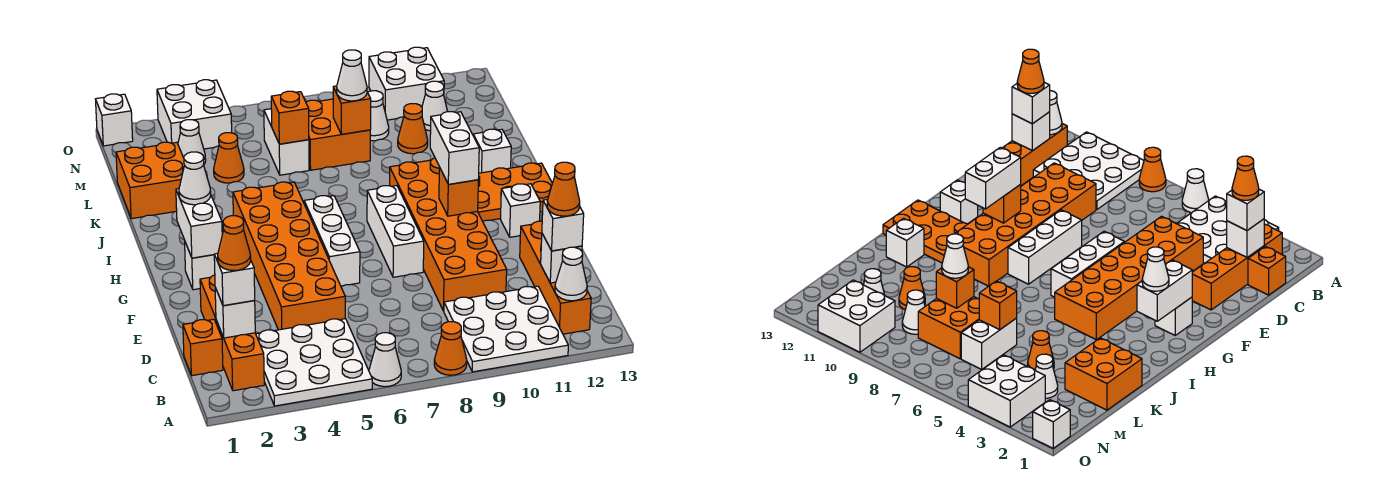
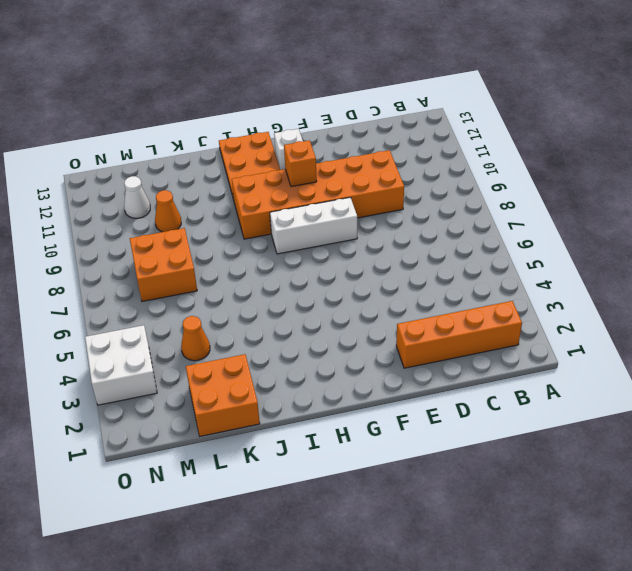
none -> white 3x3 plate [256,319,372,406]
none -> white 1x1 cone [369,333,401,387]
none -> orange 1x1 cone [434,322,467,375]
none -> white 3x3 plate [444,286,568,372]

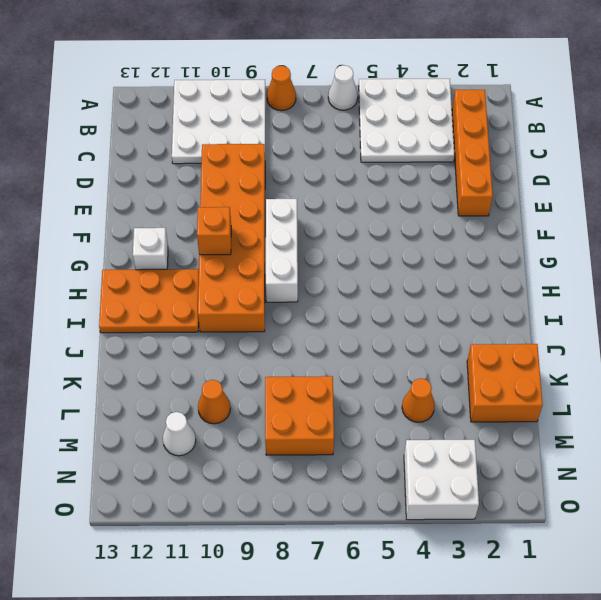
none -> orange 1x4 brick [520,221,591,334]
none -> orange 1x1 brick [183,319,223,376]
none -> orange 2x6 brick [233,182,345,330]
none -> white 1x3 brick [304,196,360,286]

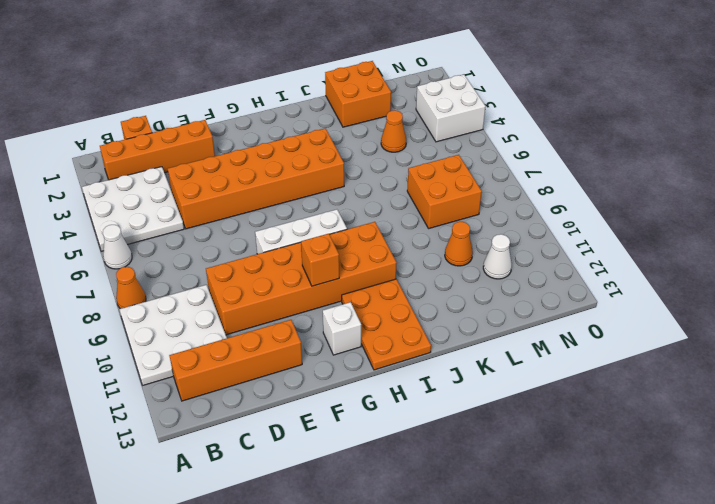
none -> white 1x3 brick [304,196,360,286]
none -> white 1x1 brick [185,243,215,290]
none -> white 1x1 brick [473,129,511,173]
none -> white 1x2 brick [264,109,309,175]

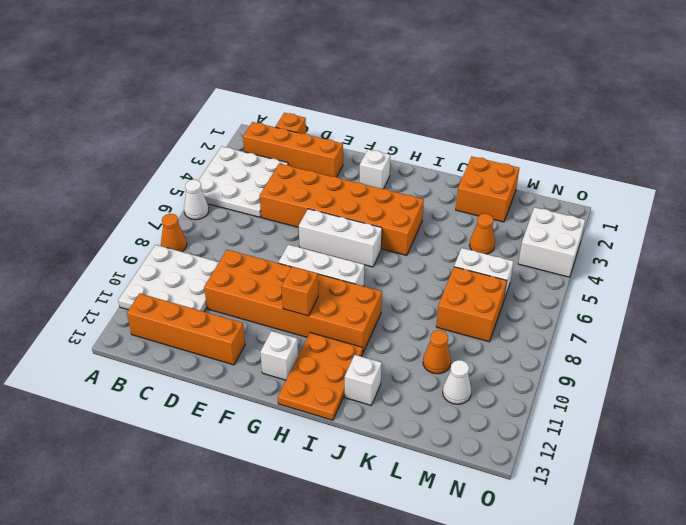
none -> white 1x1 cone [178,120,206,164]
none -> white 1x1 cone [368,91,389,141]
none -> white 2x2 brick [369,47,444,120]
none -> white 1x1 brick [96,94,133,146]

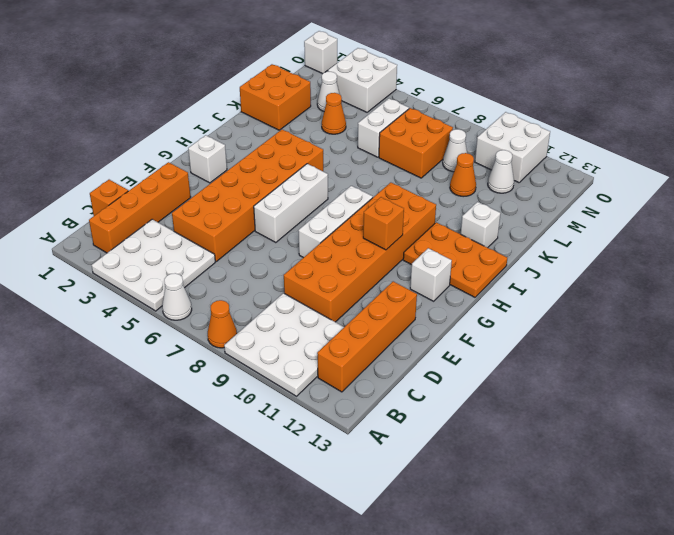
none -> white 1x1 cone [555,247,587,301]
none -> white 1x1 brick [215,288,255,338]
none -> white 1x1 brick [541,234,582,283]
none -> white 1x2 brick [176,189,222,258]

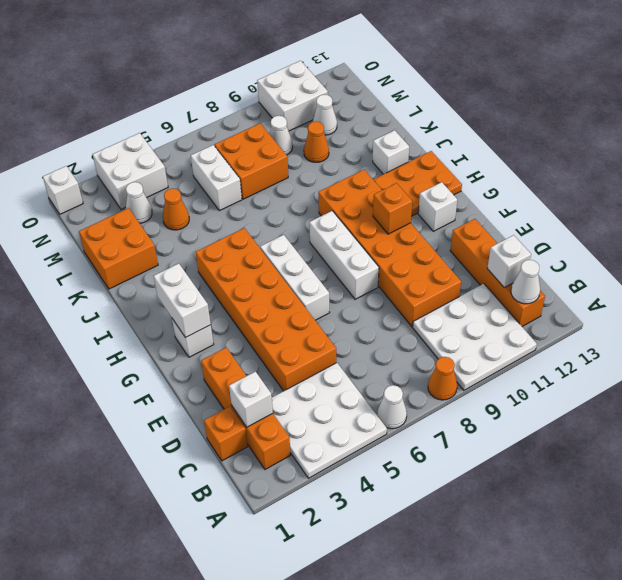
none -> orange 1x1 brick [271,91,309,144]
none -> orange 1x1 brick [333,86,371,134]
none -> white 1x1 brick [214,253,255,306]
none -> white 1x1 brick [542,199,584,251]

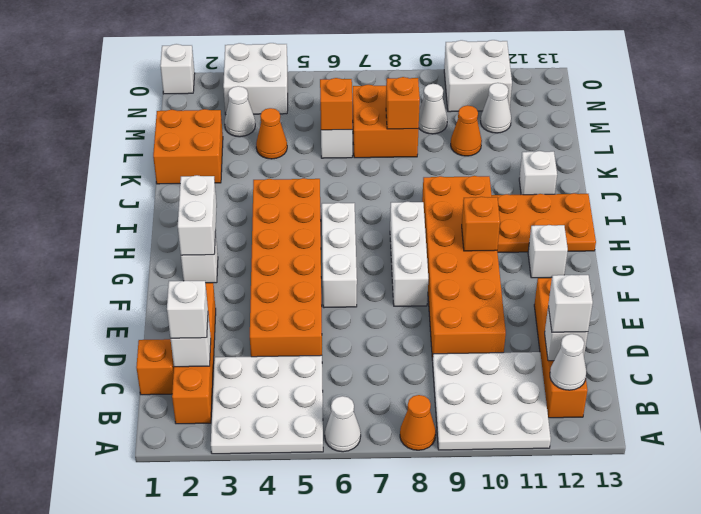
none -> white 1x2 brick [430,112,479,184]
none -> white 1x1 cone [179,152,211,205]
none -> white 1x1 cone [337,50,367,101]
none -> orange 1x1 cone [218,216,251,271]

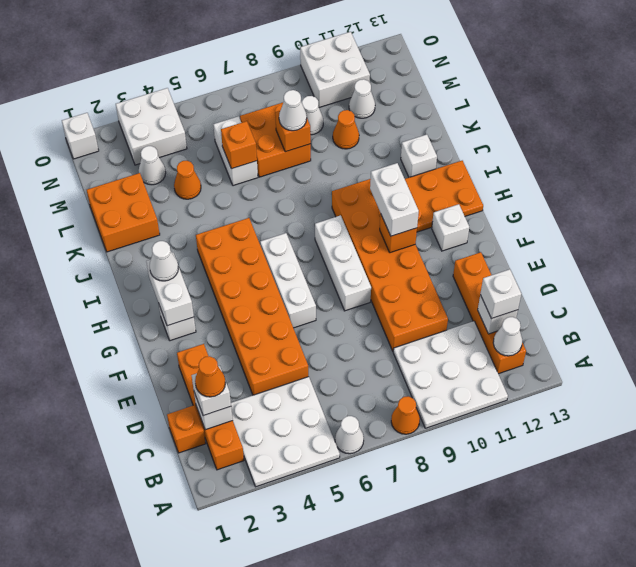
none -> orange 1x1 cone [547,162,580,216]

